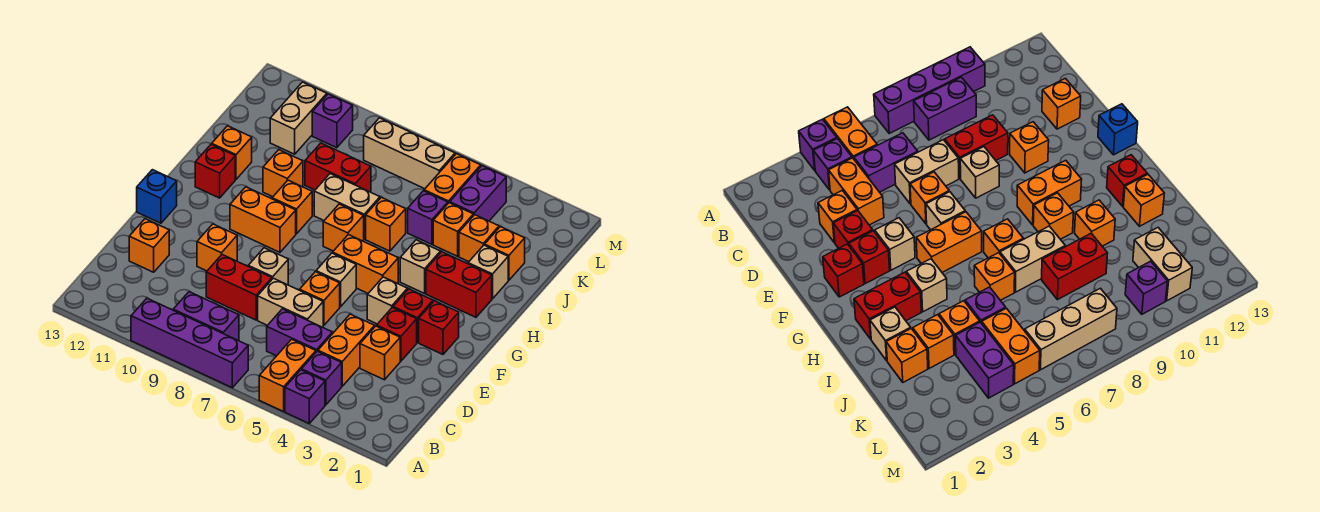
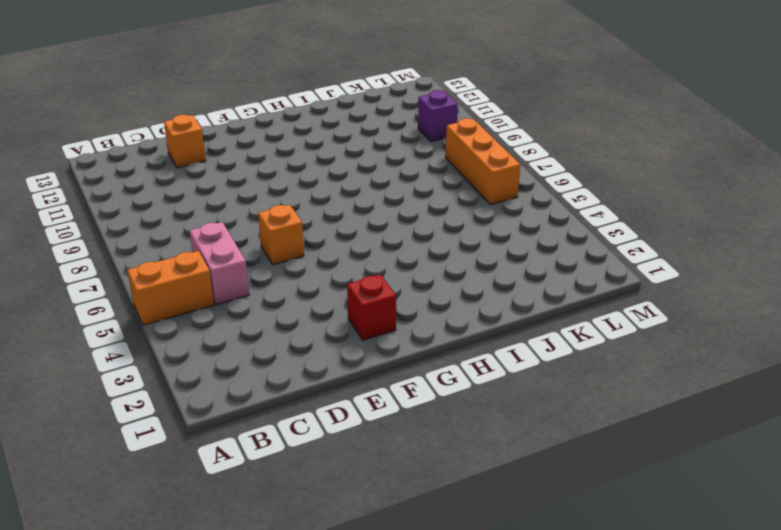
pink 1x2 brick [190,222,249,304] -> purple 1x2 brick [267,309,332,356]
orange 1x3 brick [446,118,520,205] -> tan 1x3 brick [364,118,455,189]
none -> purple 1x1 brick [285,370,325,423]
none -> purple 1x4 brick [131,298,248,388]
none -> purple 1x1 brick [301,351,342,405]
none -> purple 1x2 brick [173,292,239,340]

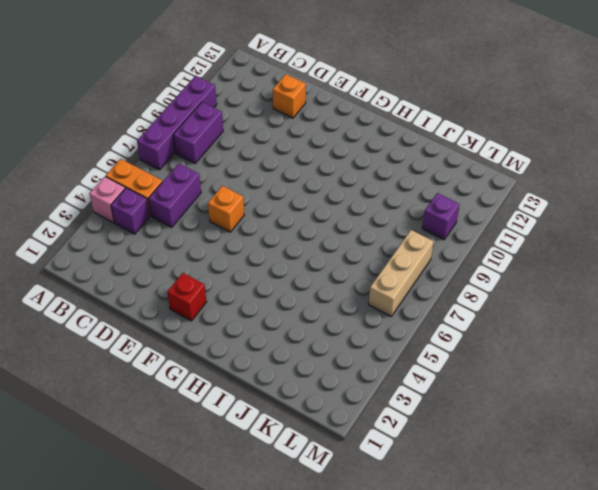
pink 1x1 brick [90,177,125,223] -> purple 1x1 brick [285,370,325,423]
none -> orange 1x2 brick [318,314,375,386]
none -> orange 1x1 brick [360,326,400,380]
none -> tan 1x2 brick [258,278,323,327]
none -> red 1x2 brick [206,255,272,320]

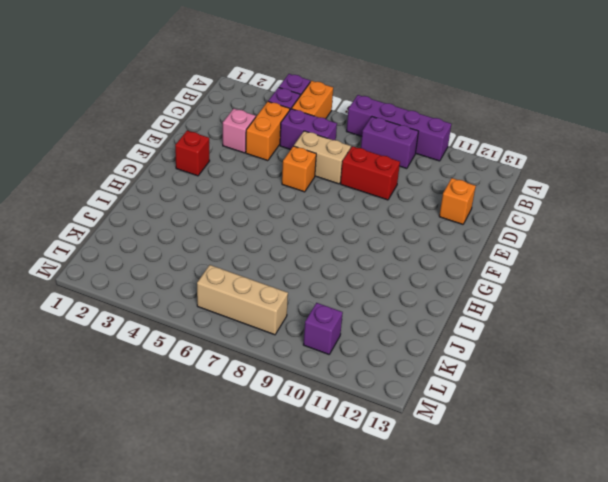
pink 1x1 brick [223,109,256,153] -> orange 1x1 brick [360,326,400,380]
none -> red 1x1 brick [377,307,417,361]
none -> tan 1x1 brick [248,248,288,285]
none -> orange 1x1 brick [197,224,237,271]
none -> red 1x1 brick [393,289,433,342]

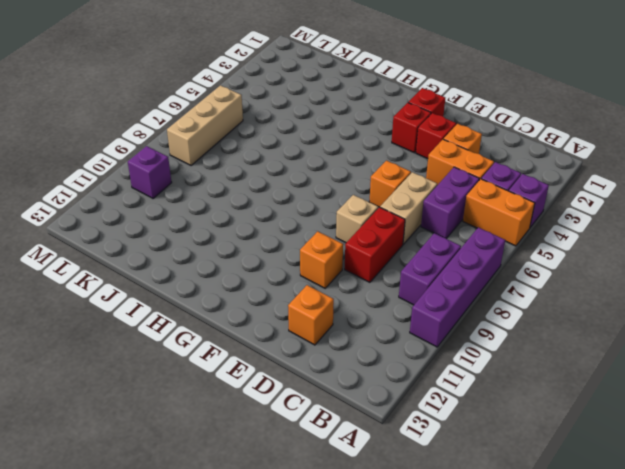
none -> tan 1x1 brick [367,277,408,324]
none -> tan 1x1 brick [316,253,356,307]
none -> blue 1x1 brick [137,170,177,223]
none -> orange 1x2 brick [333,235,398,293]

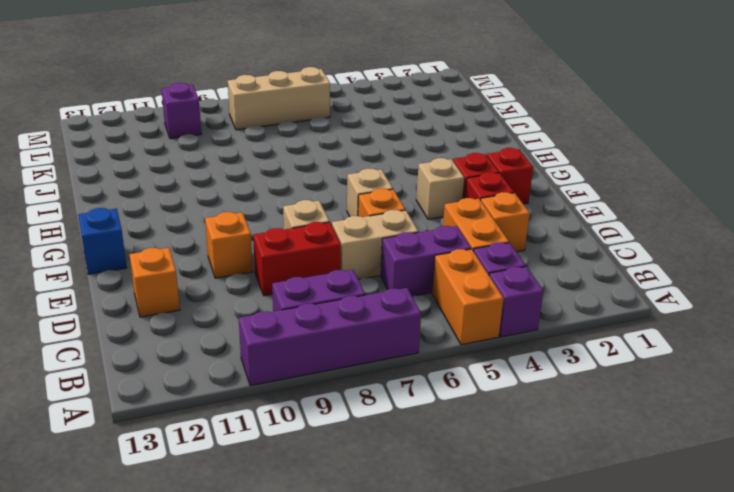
none -> orange 1x2 brick [333,235,398,293]
none -> orange 1x2 brick [230,187,296,252]
none -> red 1x2 brick [426,252,492,317]
none -> tan 1x1 brick [400,240,440,293]

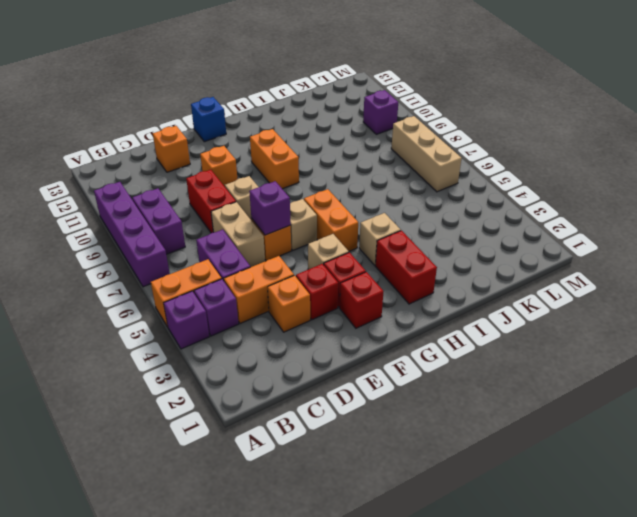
purple 1x1 brick [249,181,291,235] -> purple 1x1 brick moved to [408,191,448,244]
none -> orange 1x1 brick [323,204,364,251]
none -> orange 1x1 brick [272,180,312,234]
none -> red 1x1 brick [195,144,235,198]
none -> tan 1x1 brick [468,245,508,299]

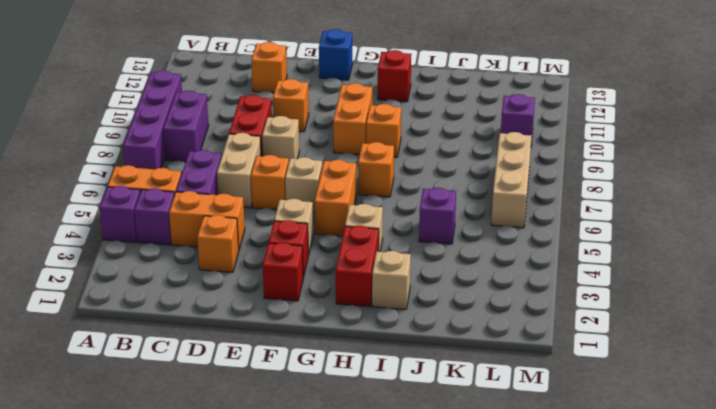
none -> red 1x1 brick [377,307,417,361]
none -> orange 1x1 brick [366,197,406,251]
none -> tan 1x2 brick [314,174,380,239]
none -> orange 1x1 brick [263,150,303,197]

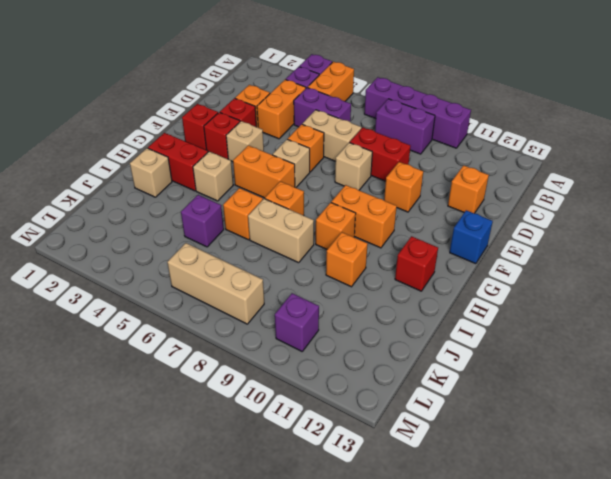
none -> orange 1x1 brick [212,126,252,179]
none -> orange 1x1 brick [485,227,525,280]
none -> orange 1x1 brick [459,215,499,262]
none -> orange 1x1 brick [433,203,473,256]

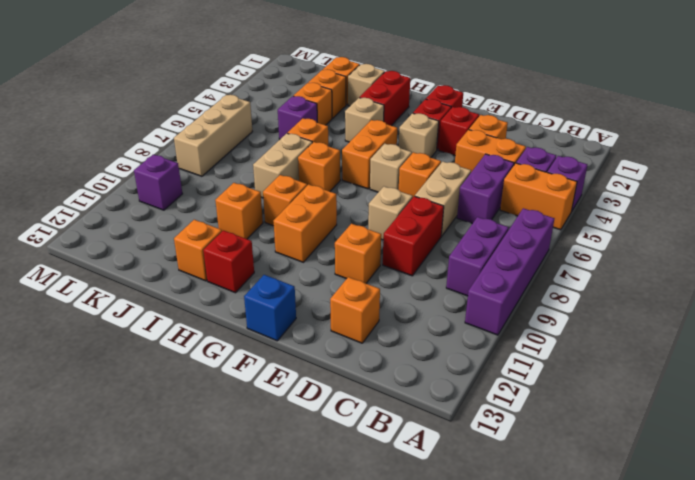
none -> red 1x2 brick [305,143,371,192]
none -> purple 1x2 brick [450,166,506,221]
none -> orange 1x2 brick [424,154,481,203]
none -> tan 1x2 brick [270,82,327,154]

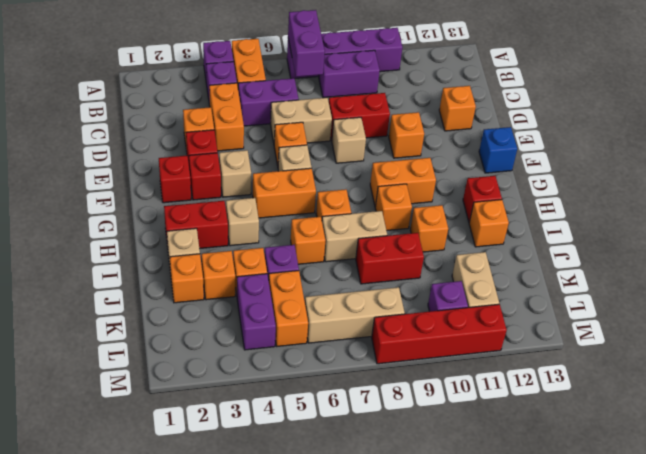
purple 1x2 brick [288,10,325,77] -> none
red 1x4 brick [372,304,507,364] -> none

